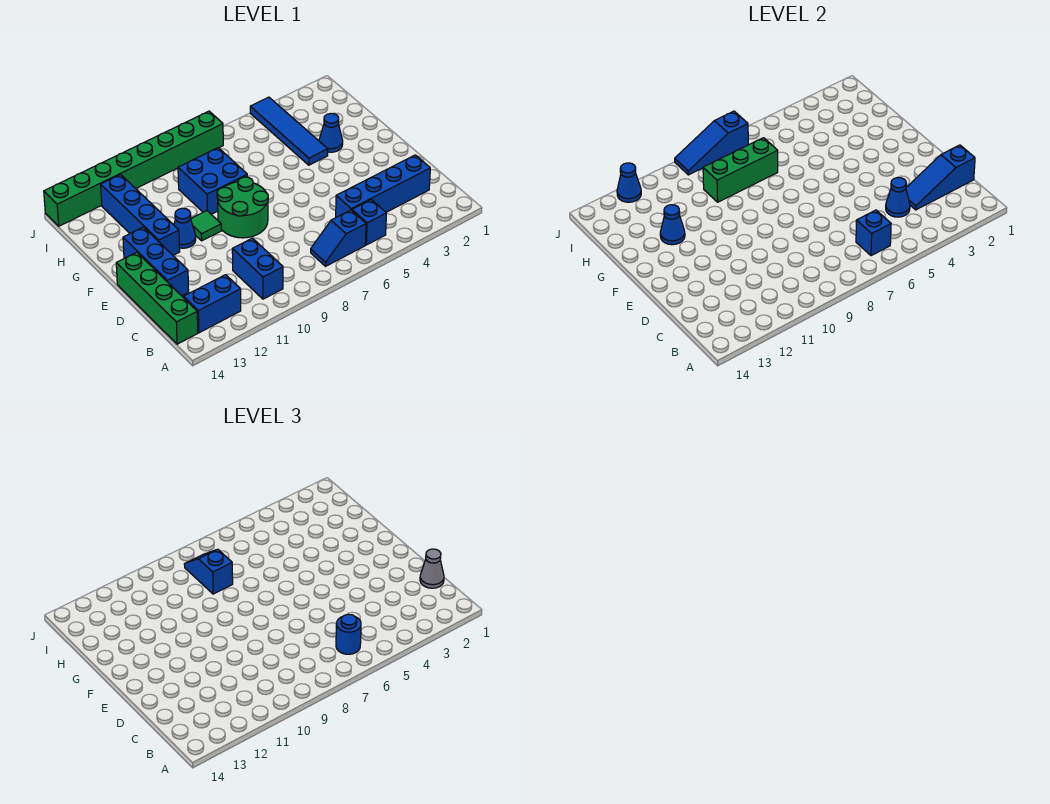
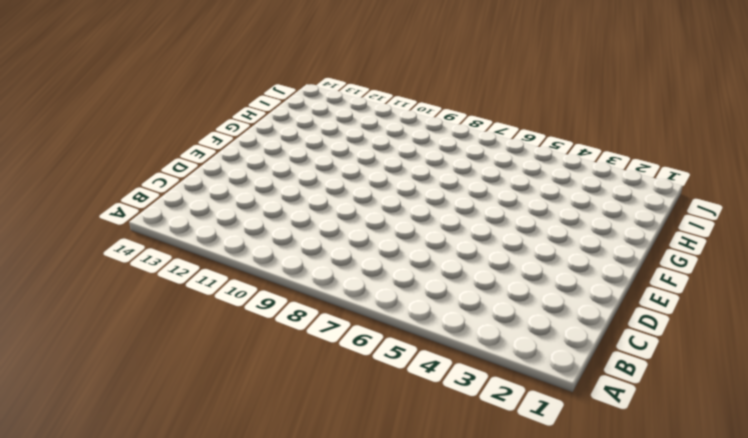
none -> blue 1x1 brick [352,200,386,245]
none -> blue 1x2 slope [311,210,366,266]
none -> blue 1x2 brick [232,238,283,299]

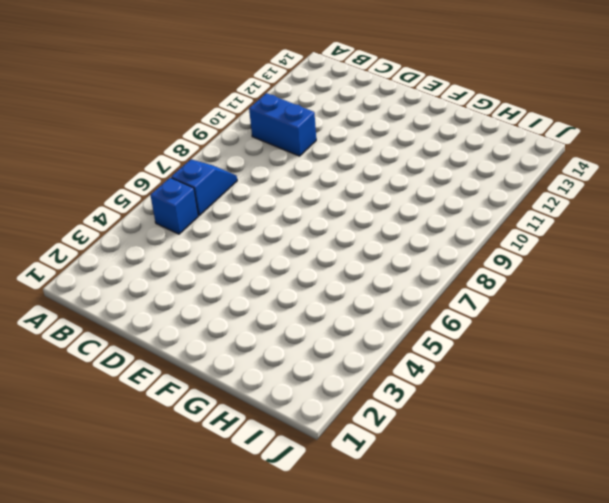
none -> blue 1x2 brick [184,275,241,333]
none -> green 1x4 brick [116,252,198,344]
none -> blue 1x4 brick [336,155,430,217]

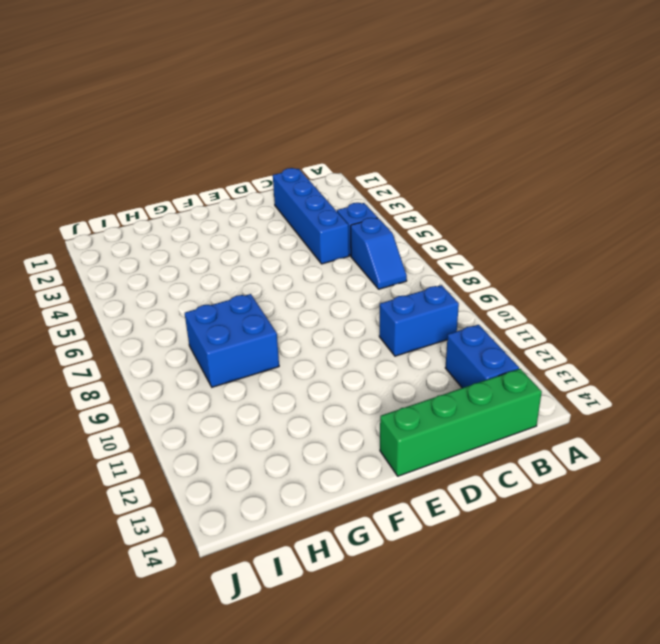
none -> blue 1x3 brick [123,227,189,296]
none -> green 2x2 round brick [217,177,268,238]
none -> green 1x1 tile [191,211,221,241]

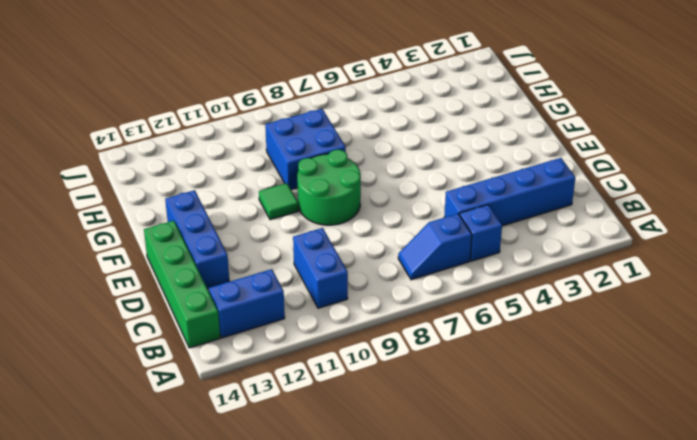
none -> blue 1x1 cone [174,208,196,248]
none -> blue 1x4 brick [101,174,180,255]
none -> blue 1x1 cone [319,113,343,152]

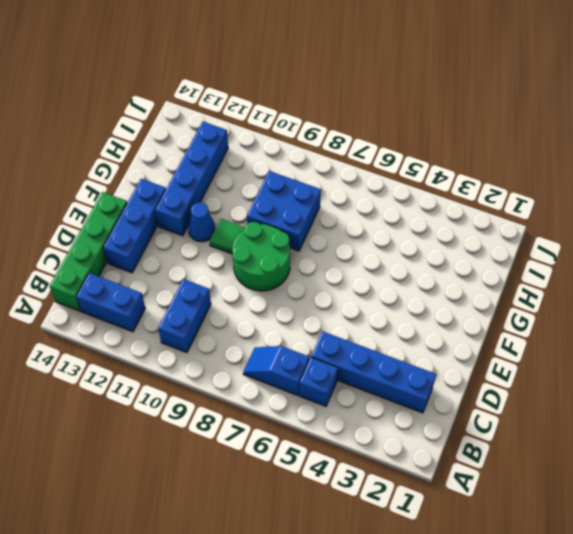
none -> blue 1x1 cone [319,113,343,152]
none -> blue 1x4 tile [250,97,328,165]
none -> green 1x8 brick [44,111,223,226]

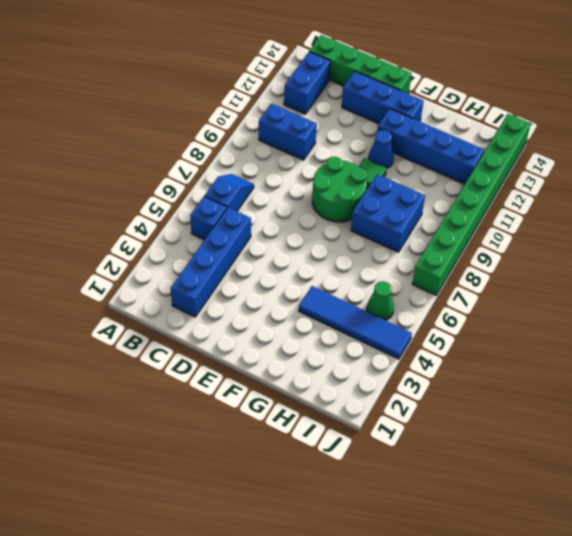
green 1x1 cone [367,281,394,320] -> none
none -> blue 1x1 cone [319,113,343,152]
none -> blue 1x1 brick [856,210,891,256]
none -> blue 1x3 slope [906,145,975,210]

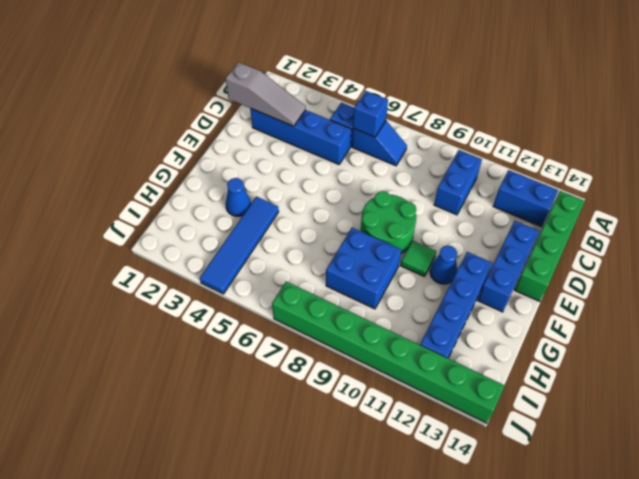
grey 1x3 slope [225,62,306,126] -> blue 1x3 slope [906,145,975,210]
none -> blue 1x1 cone [886,178,910,217]
none -> blue 1x1 cone [660,205,685,245]
none -> green 1x3 brick [703,138,778,202]

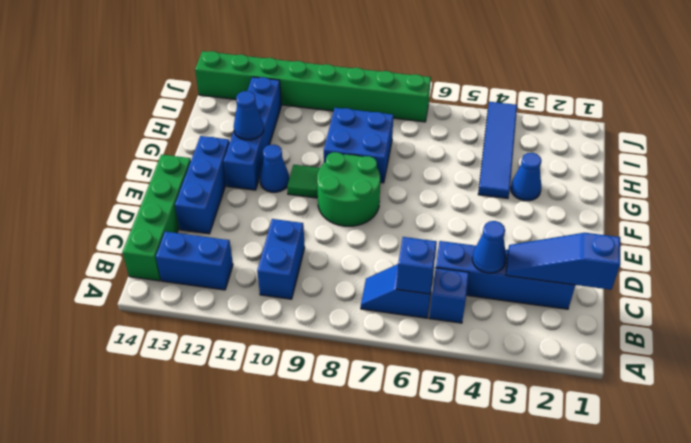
none -> green 1x3 brick [703,138,778,202]
none -> blue 1x3 slope [675,111,748,175]
none -> blue 1x1 cone [617,163,641,202]

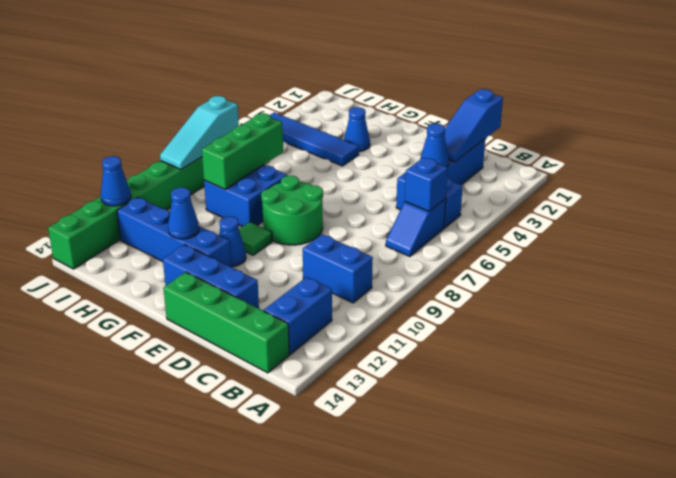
cyan 1x3 slope [160,96,239,169] -> blue 1x3 slope [675,111,748,175]
none -> blue 1x1 round brick [336,614,361,654]
none -> grey 1x1 cone [420,549,444,588]
none -> blue 1x2 slope [184,549,233,594]

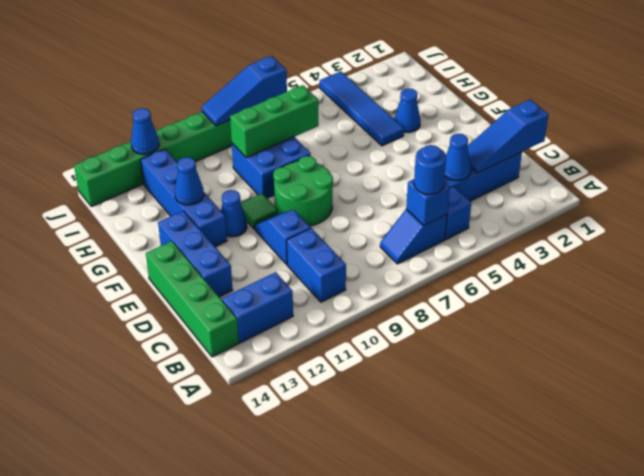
blue 1x2 slope [254,210,311,265] -> blue 1x2 slope moved to [184,549,233,594]
none -> grey 1x1 cone [420,549,444,588]

